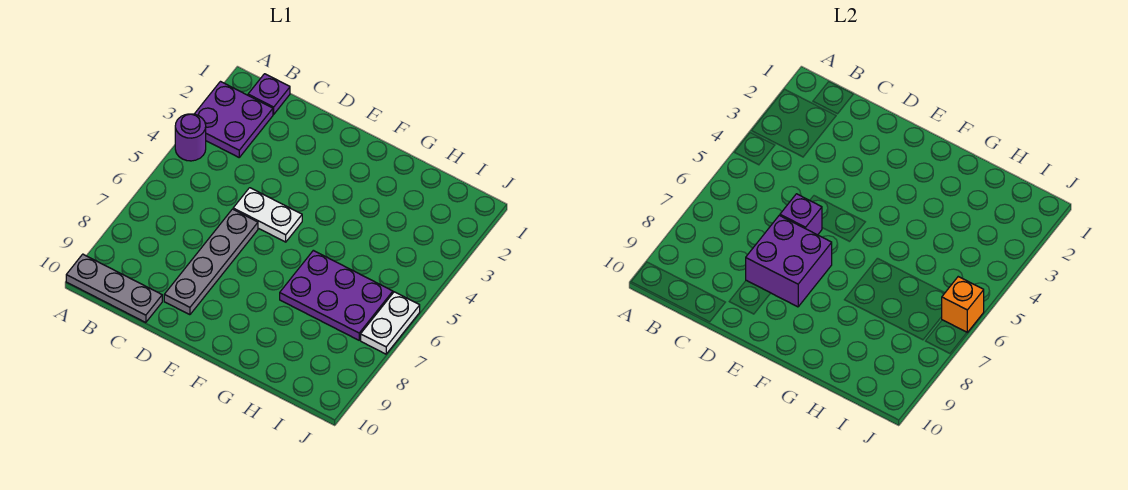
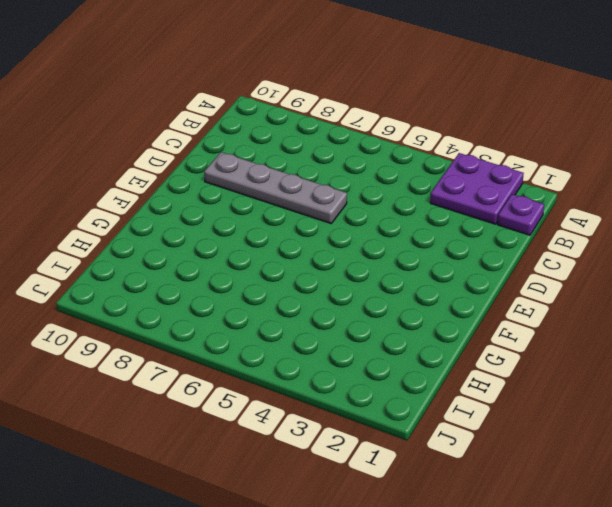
none -> purple 1x1 round brick [175,114,206,161]
none -> grey 1x3 plate [66,254,162,323]

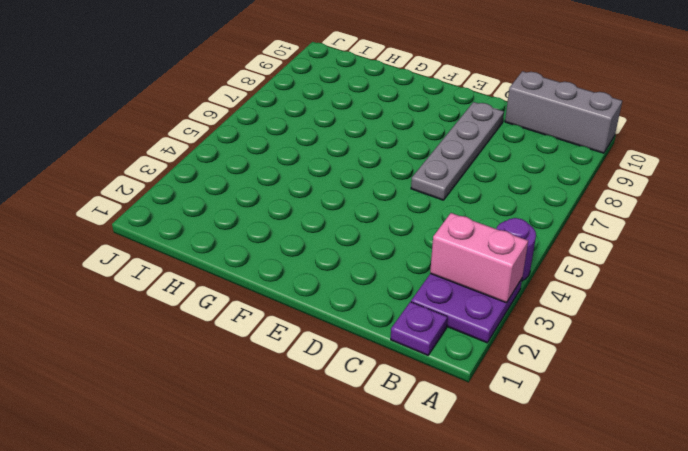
pink 1x2 brick [430,213,528,303] -> none
grey 1x3 brick [505,71,622,153] -> grey 1x3 plate [66,254,162,323]
none -> white 1x2 plate [233,188,302,242]
none -> purple 2x3 plate [280,250,393,340]

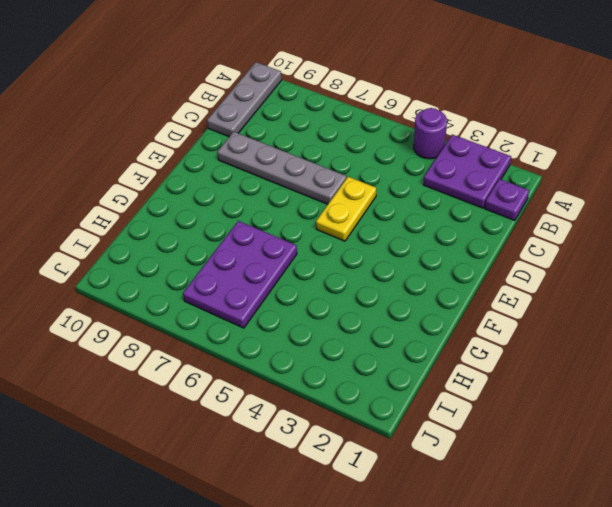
yellow 1x2 plate [316,177,376,241] -> white 1x2 plate [233,188,302,242]
none -> white 1x2 plate [361,292,420,354]
none -> purple 1x1 brick [780,194,822,235]

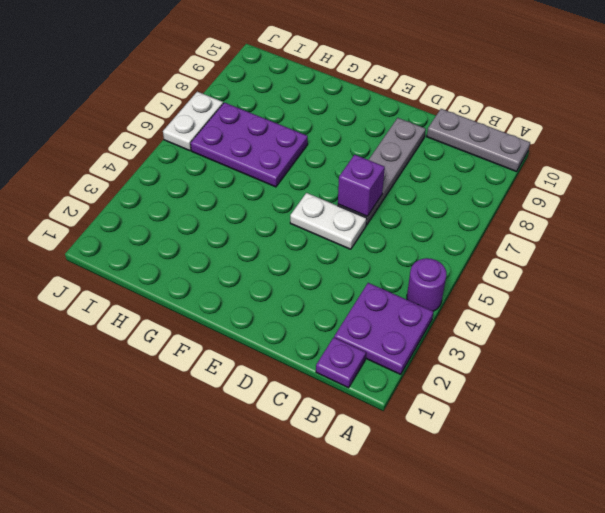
none -> purple 2x2 brick [746,215,832,307]
none -> orange 1x1 brick [942,277,984,332]

